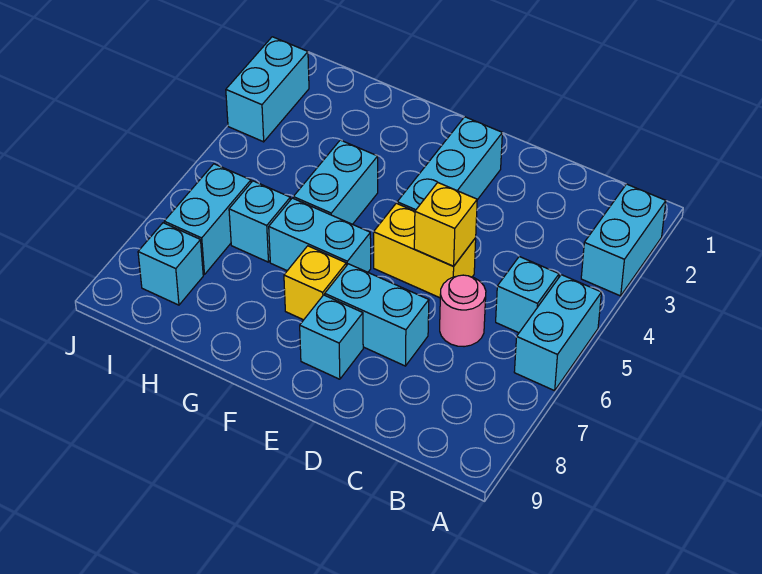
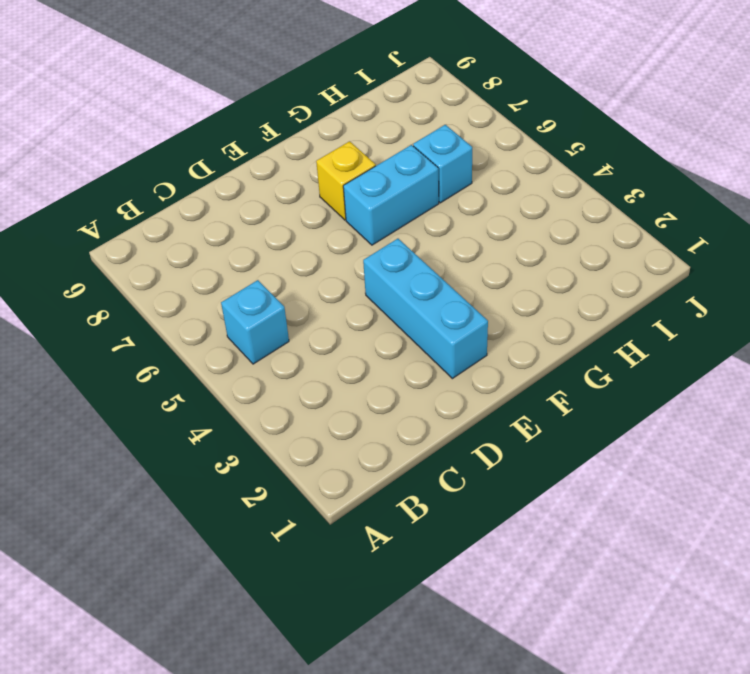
none -> cyan 1x2 brick [581,184,666,296]
none -> cyan 1x2 brick [514,275,601,391]
none -> pink 1x1 round brick [440,275,486,347]

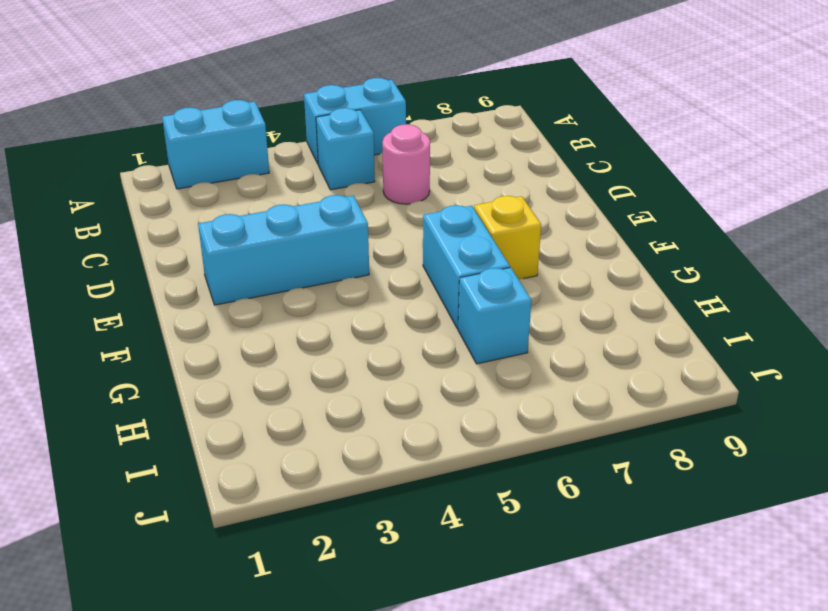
none -> yellow 1x2 brick [374,203,476,298]
none -> cyan 1x2 brick [325,264,429,366]
none -> cyan 1x1 brick [300,295,363,379]

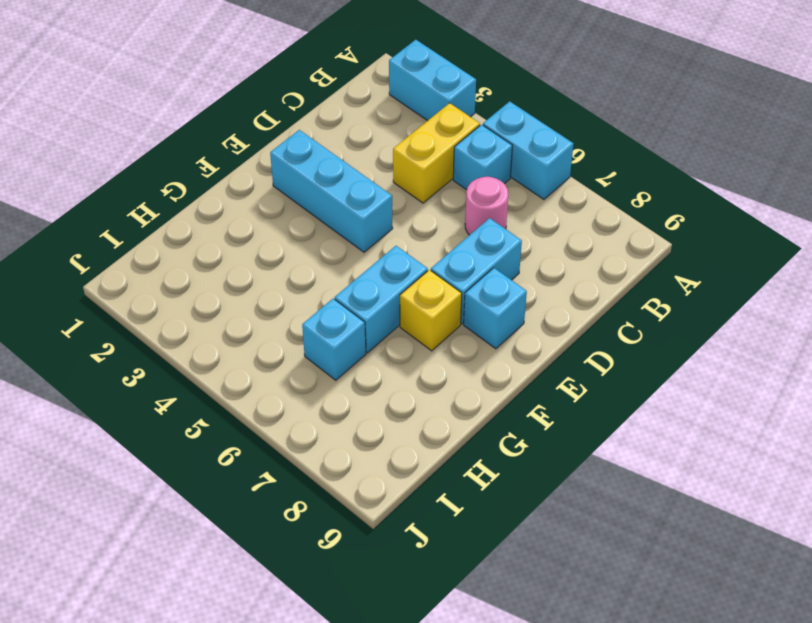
yellow 1x2 brick [393,103,480,203] -> yellow 1x2 brick moved to [374,203,476,298]
none -> cyan 1x2 brick [293,140,378,224]
none -> cyan 1x2 brick [164,164,251,274]
none -> cyan 1x1 brick [138,223,203,305]

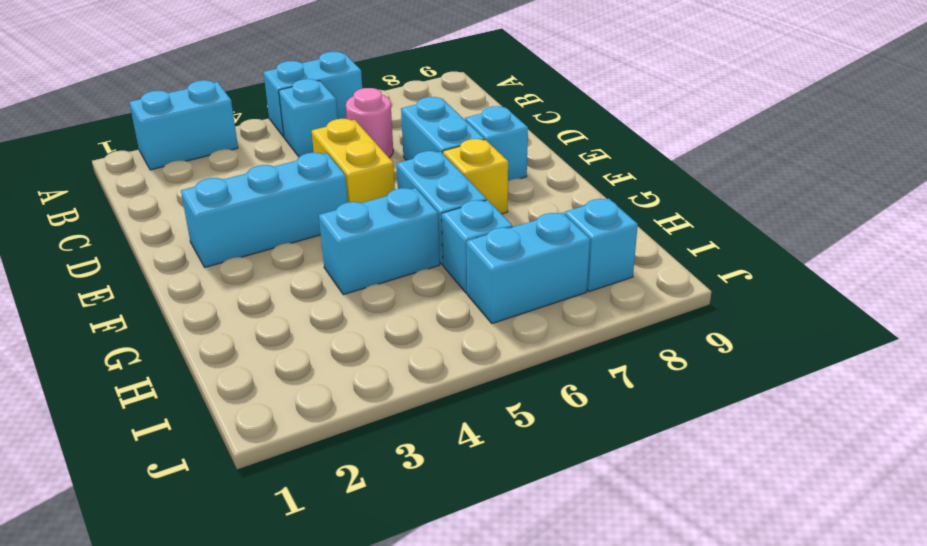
none -> cyan 1x2 brick [226,37,309,142]
none -> yellow 1x1 brick [414,182,477,266]

